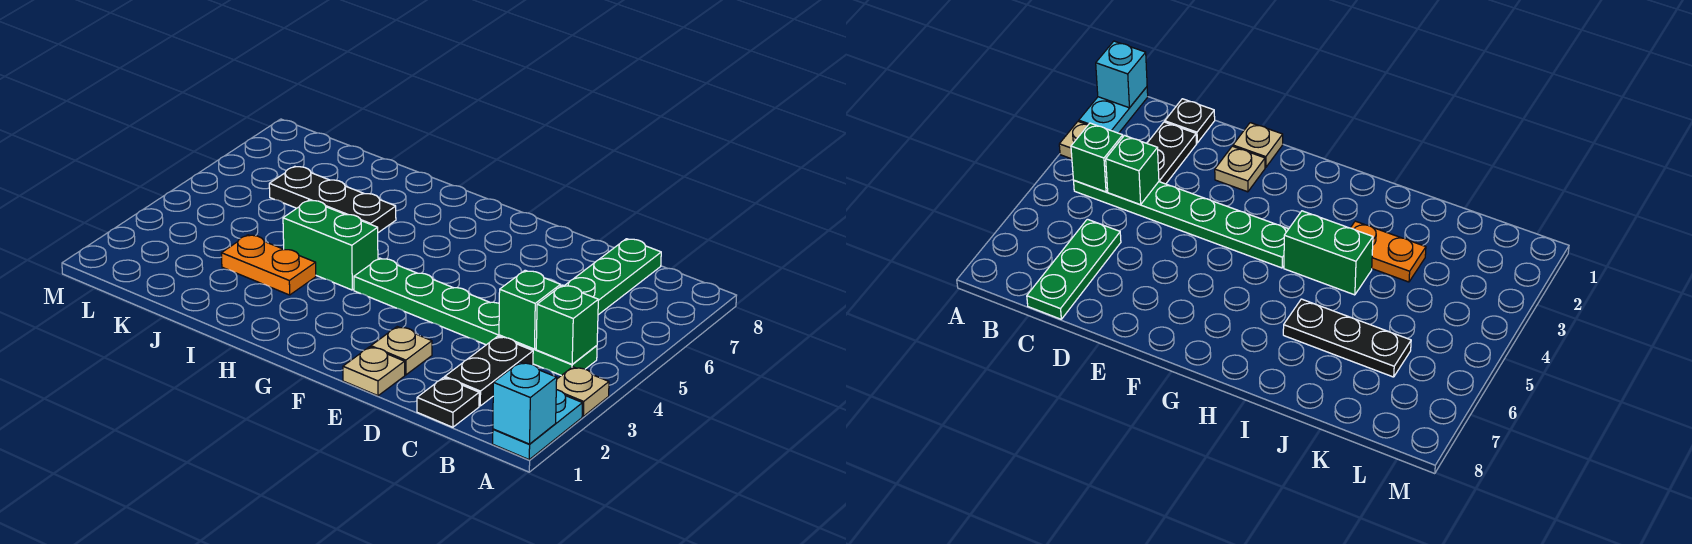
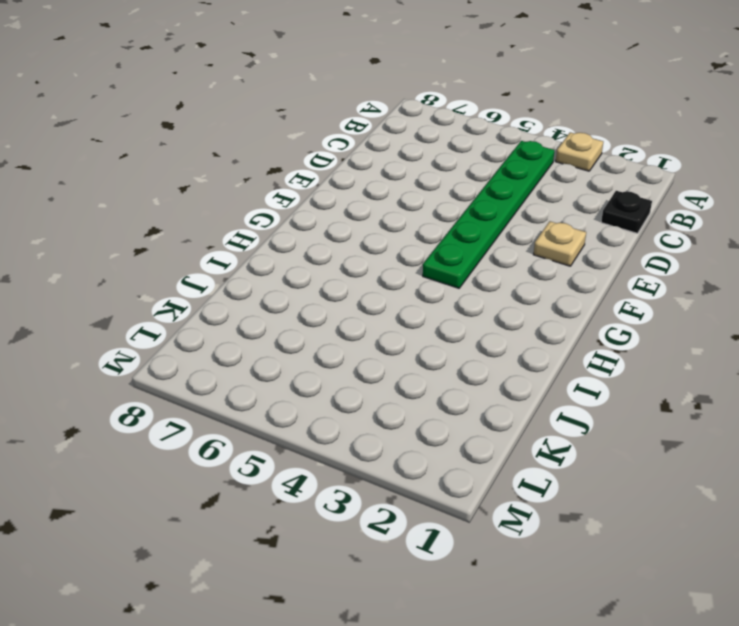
none -> cyan 1x2 plate [493,390,583,459]
none -> black 1x2 plate [445,336,533,406]
none -> green 1x3 plate [565,239,661,315]

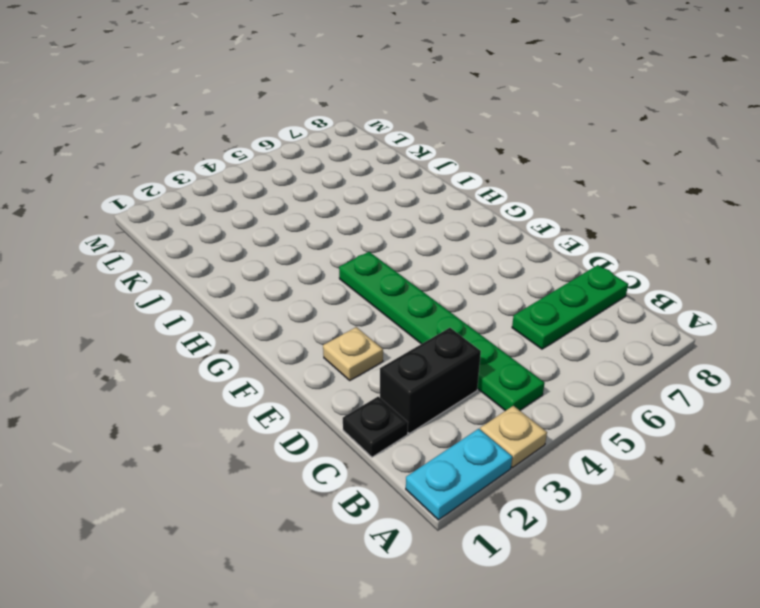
black 1x2 brick [380,328,481,433] -> black 1x2 plate [445,336,533,406]
none -> tan 1x1 plate [343,347,405,396]
none -> green 1x2 brick [283,200,378,290]
none -> orange 1x2 plate [221,235,316,295]

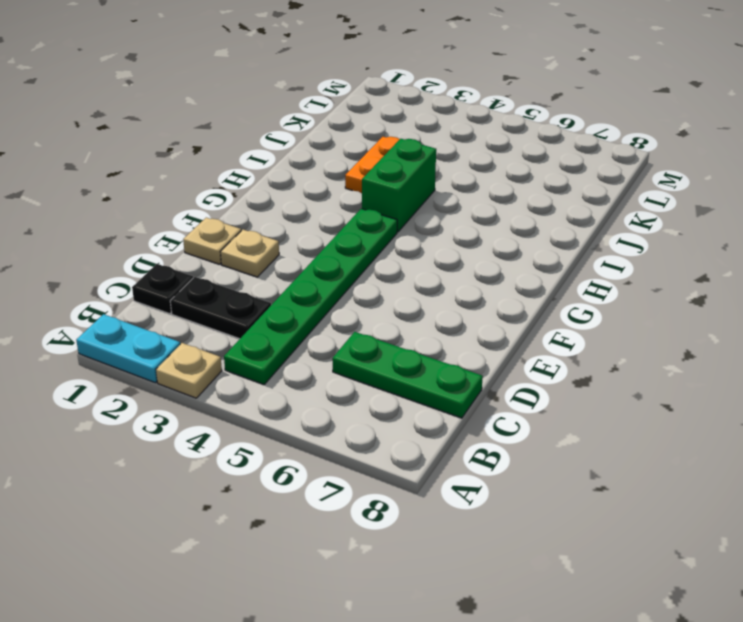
none -> black 1x3 plate [269,166,396,233]
none -> cyan 1x1 brick [493,362,557,444]
none -> green 1x1 brick [536,285,598,364]

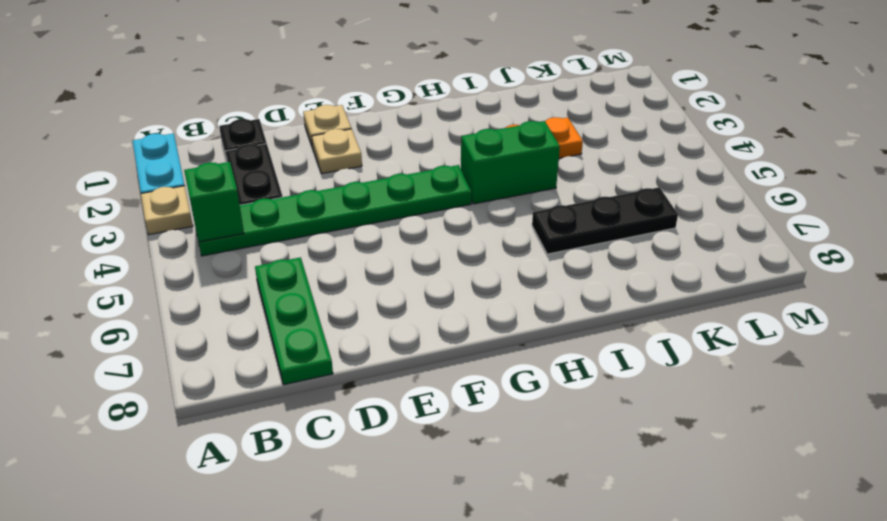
none -> cyan 1x1 brick [493,362,557,444]
none -> green 1x1 brick [499,270,561,349]

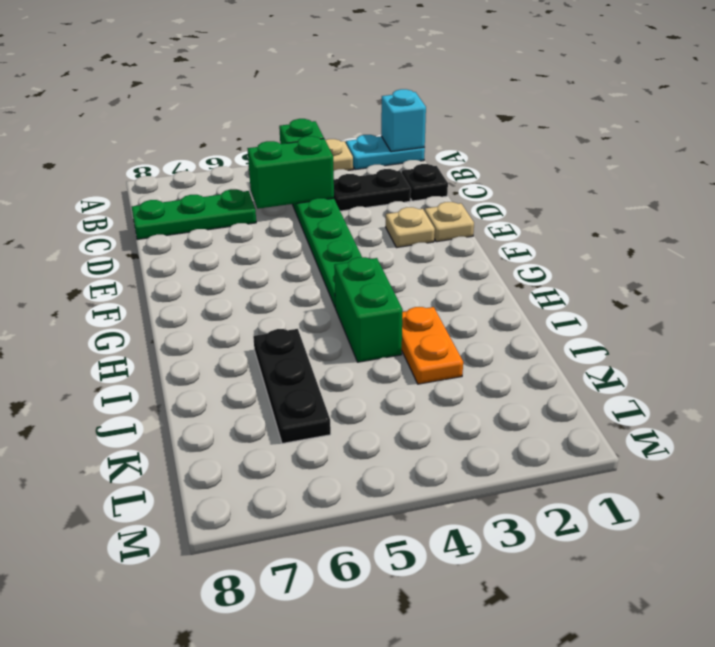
green 1x2 brick [247,136,334,209] -> green 1x1 brick [499,270,561,349]

